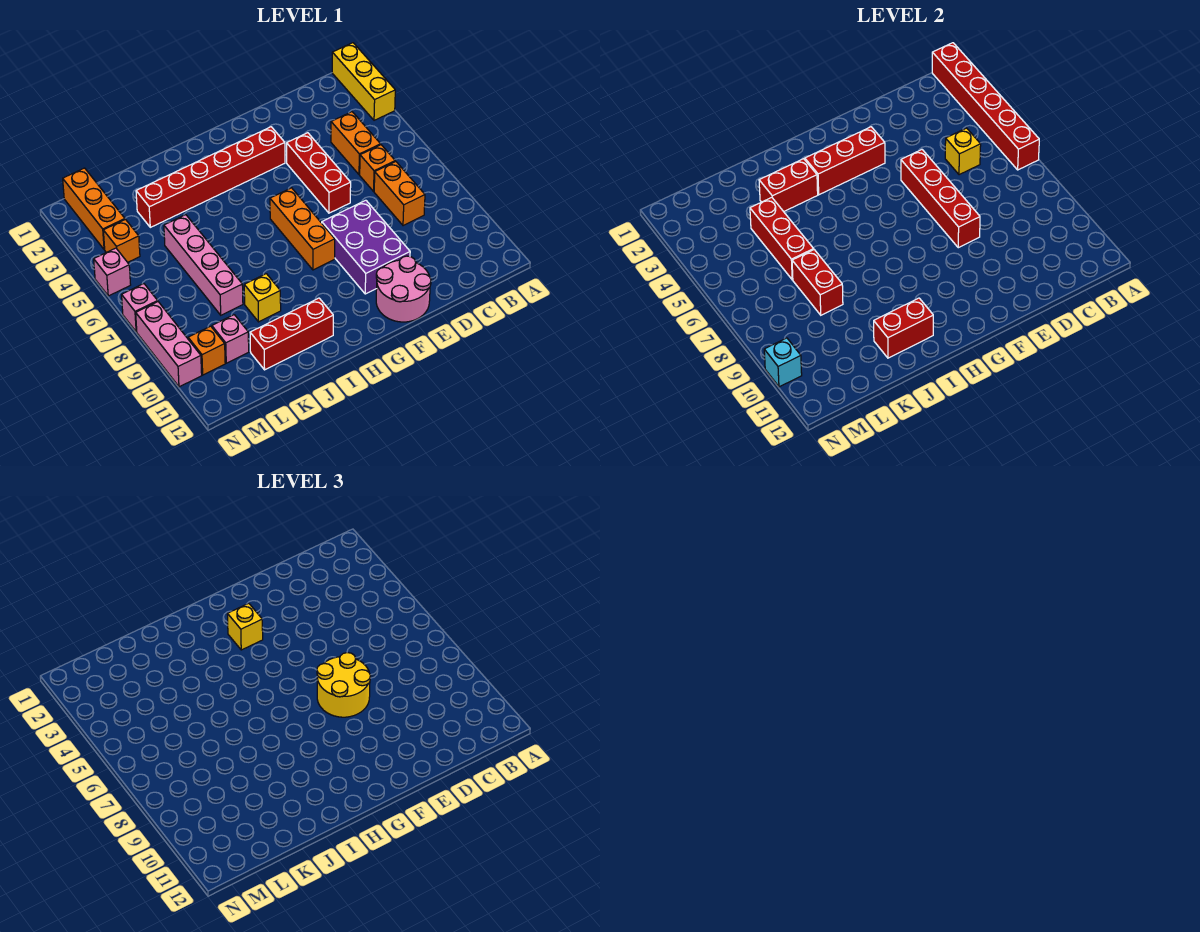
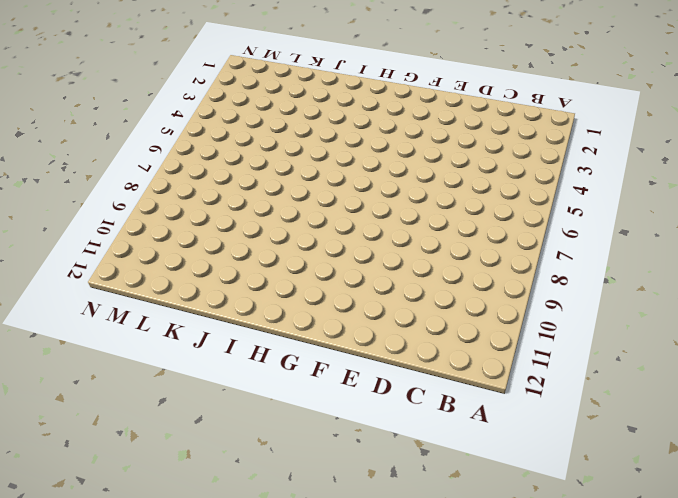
none -> yellow 1x3 brick [332,43,395,120]
none -> orange 1x2 brick [331,112,381,175]
none -> orange 1x1 brick [360,145,395,191]
none -> orange 1x2 brick [374,161,425,226]

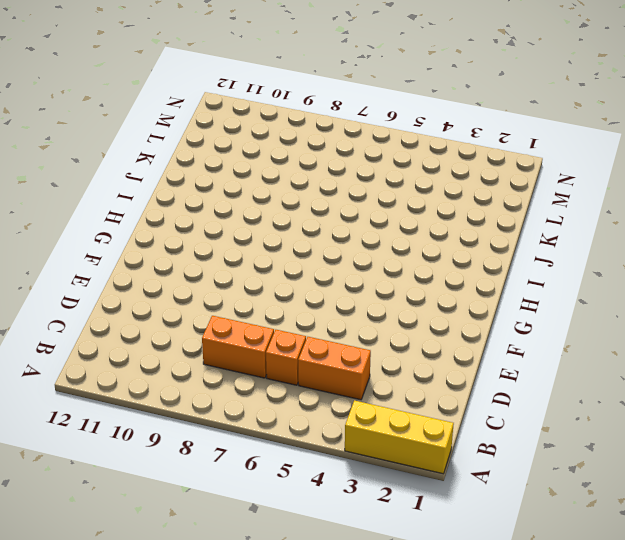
none -> red 1x3 brick [287,133,351,213]
none -> purple 2x3 brick [322,200,410,294]
none -> pink 2x2 round brick [376,256,431,322]
none -> red 1x6 brick [136,127,285,227]

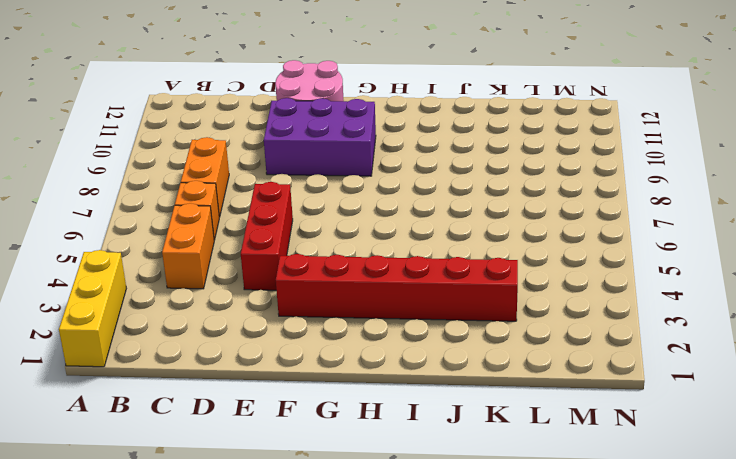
purple 2x3 brick [264,98,376,176] -> purple 2x3 brick turned to [322,200,410,294]
none -> orange 1x3 brick [270,188,335,270]
none -> red 1x3 brick [250,298,333,370]
none -> yellow 1x1 brick [244,274,281,322]
none -> pink 1x4 brick [164,215,243,315]

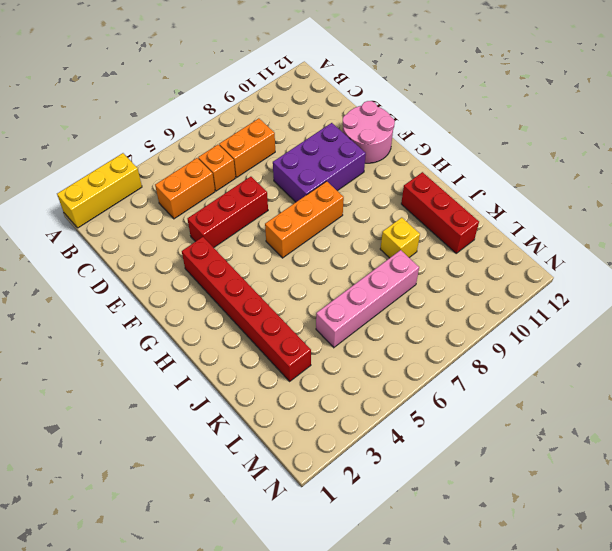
none -> pink 1x1 brick [212,315,249,363]
none -> orange 1x3 brick [63,168,125,250]
none -> orange 1x1 brick [103,220,140,262]
none -> orange 1x1 brick [188,326,225,375]

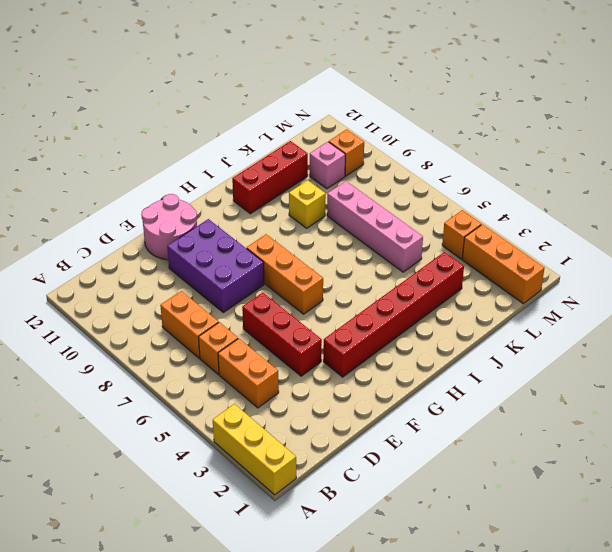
none -> pink 1x1 brick [94,248,131,296]
none -> pink 1x1 brick [122,284,158,332]
none -> pink 1x3 brick [136,302,202,387]
none -> red 1x6 brick [932,43,1039,170]

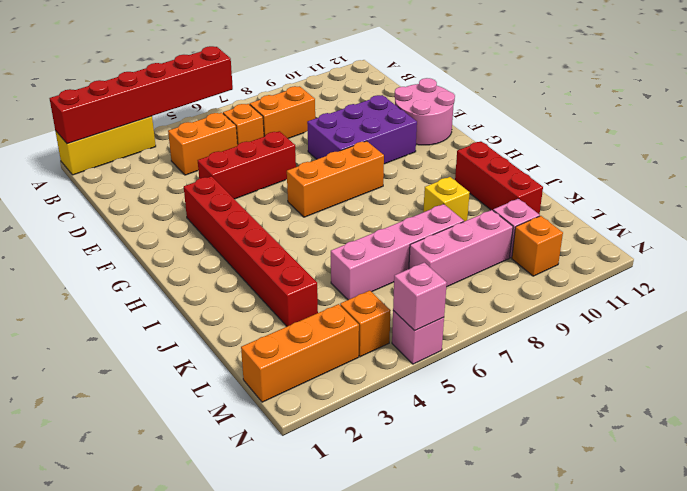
pink 1x3 brick [409,210,513,287] -> pink 1x3 brick moved to [136,302,202,387]
pink 1x1 brick [393,262,447,331] -> pink 1x1 brick moved to [122,284,158,332]
none -> yellow 1x1 brick [945,128,981,175]
none -> red 1x4 brick [901,150,980,248]
none -> red 1x3 brick [805,127,885,195]
none -> red 1x2 brick [759,159,818,212]

